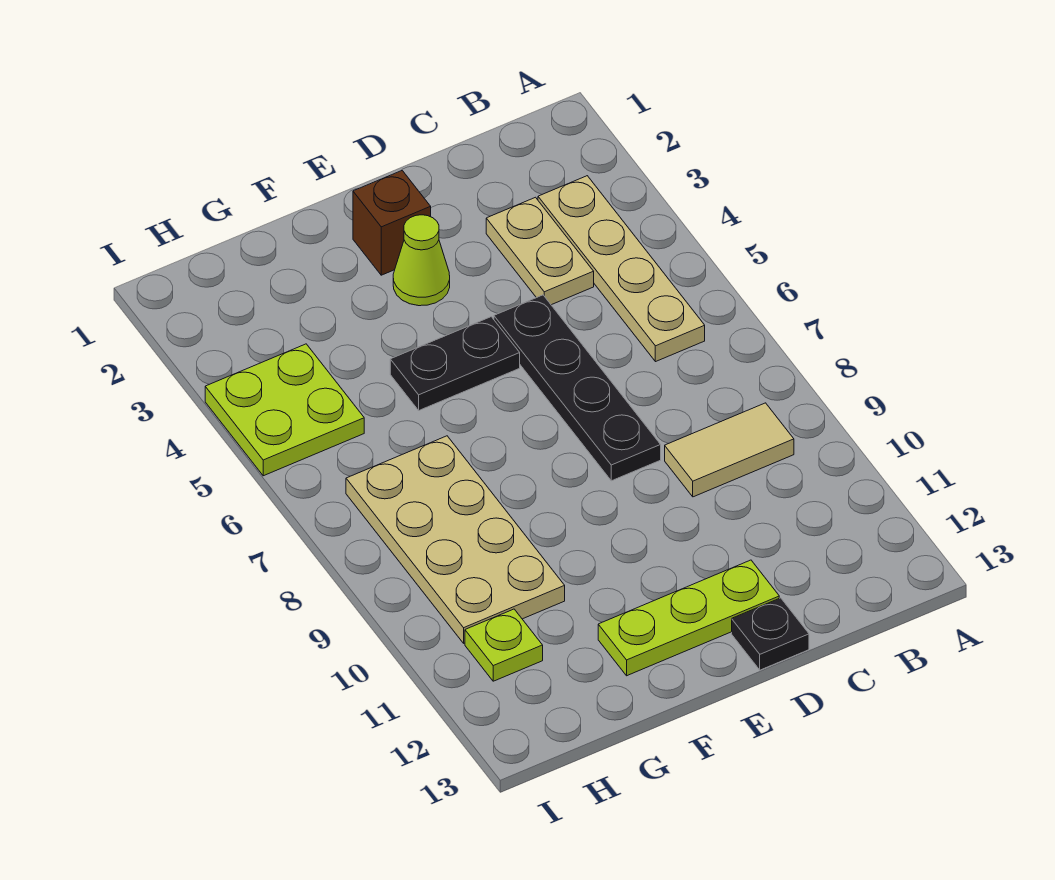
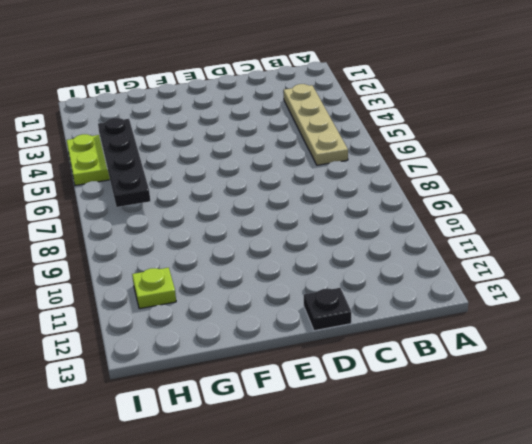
black 1x4 plate [98,118,150,207] -> black 1x4 plate moved to [494,295,661,481]
none -> tan 1x2 tile [665,403,794,497]
none -> tan 1x2 plate [486,197,594,305]
none -> lime 1x3 plate [598,560,779,676]

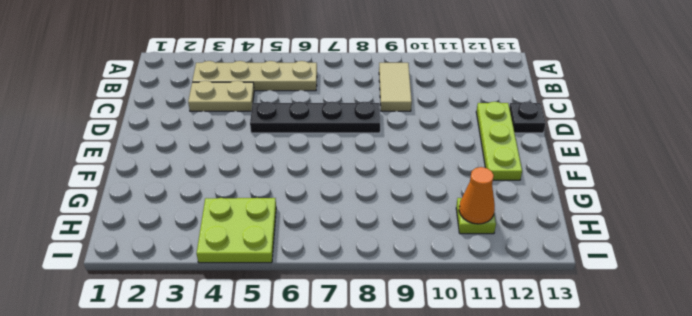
orange 1x1 cone [459,167,495,224] -> none
none -> brown 1x1 brick [353,171,431,275]
none -> lime 1x1 cone [393,215,450,306]
none -> black 1x2 plate [390,317,520,410]

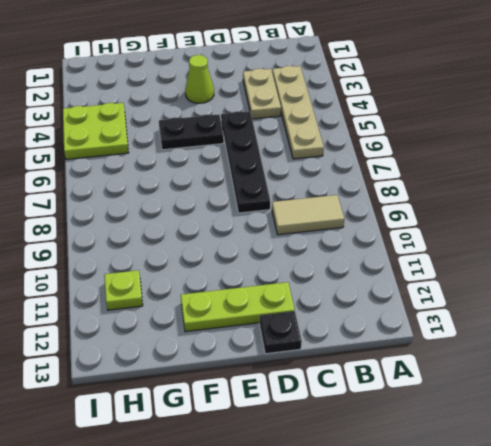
none -> brown 1x1 brick [353,171,431,275]
none -> tan 2x4 plate [346,436,565,643]

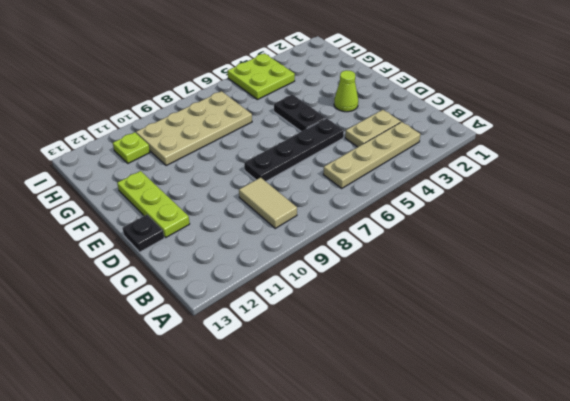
none -> brown 1x1 brick [353,171,431,275]

